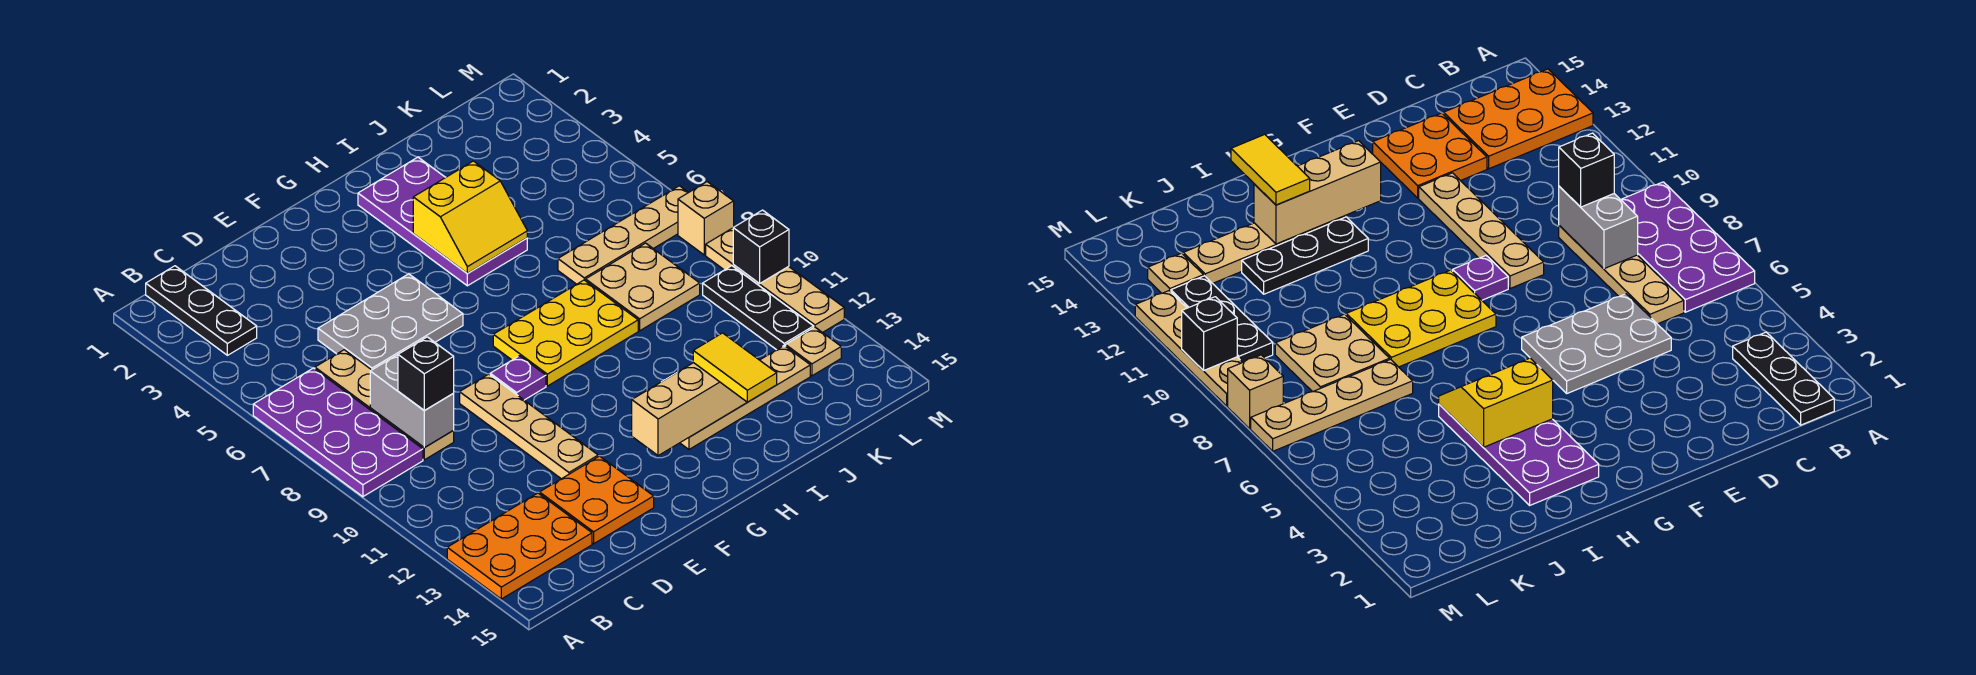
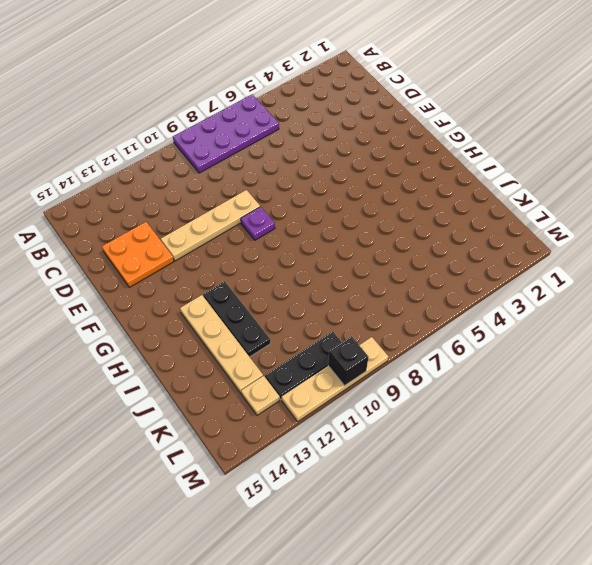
none -> orange 2x3 plate [447,493,592,599]
none -> black 1x3 plate [146,266,257,355]
none -> tan 1x4 plate [315,350,454,460]

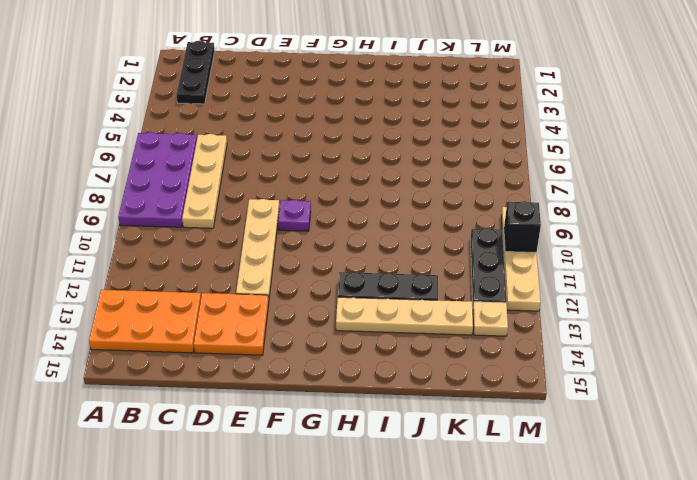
none -> grey 2x3 plate [318,274,463,370]
none -> yellow 2x3 plate [493,280,638,386]
none -> purple 2x4 plate [358,157,527,286]

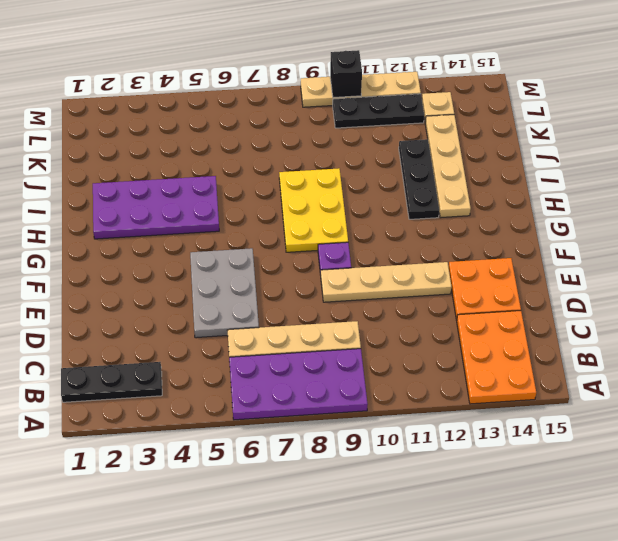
none -> tan 1x4 plate [558,186,689,284]
none -> tan 2x2 plate [586,243,700,331]
none -> tan 1x1 brick [678,182,734,255]

